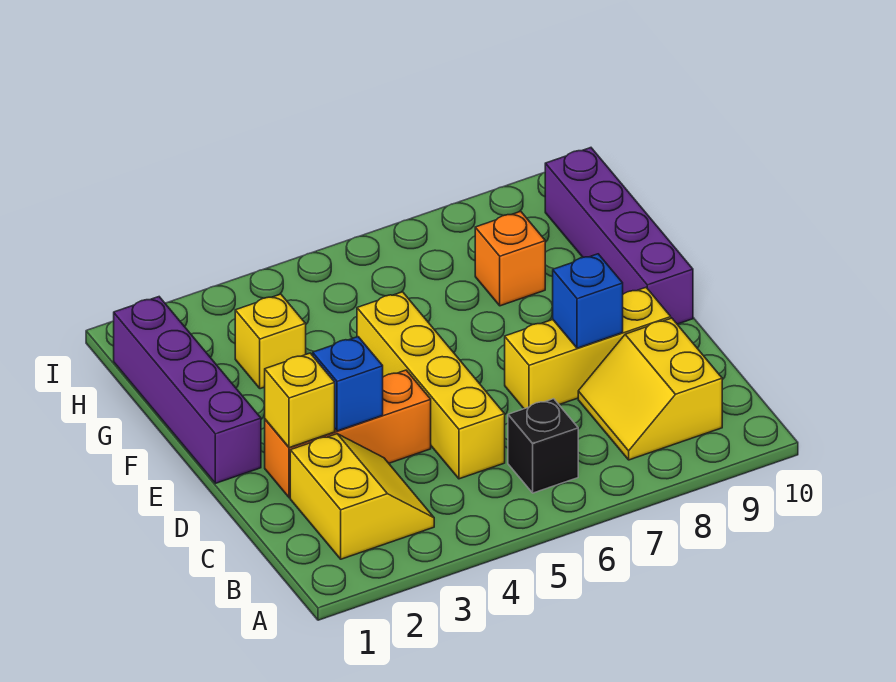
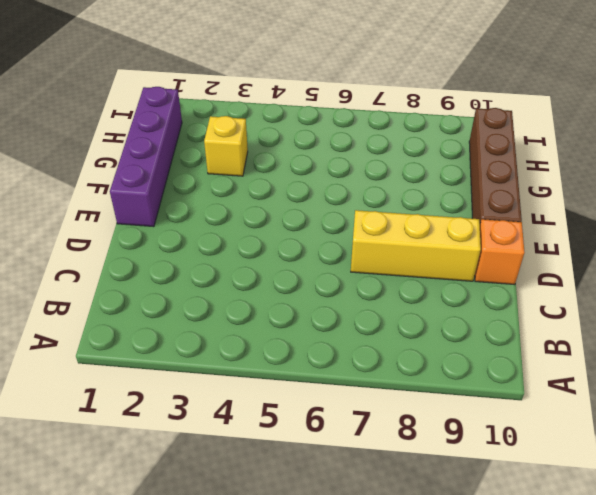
orange 1x1 brick [475,219,525,285] -> orange 1x1 brick moved to [475,211,545,306]
brown 1x4 brick [469,108,522,223] -> purple 1x4 brick [545,148,693,324]
none -> yellow 2x2 slope [290,434,434,559]
none -> black 1x1 brick [508,399,578,493]
none -> yellow 2x2 slope [578,318,722,460]

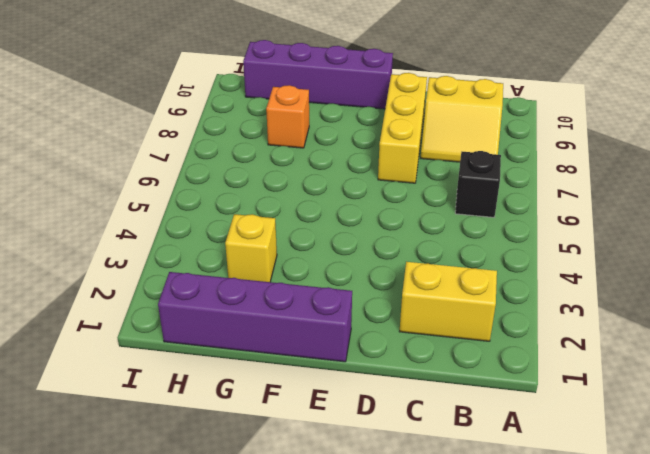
none -> yellow 1x4 brick [357,292,505,479]
none -> orange 1x3 brick [265,370,431,498]
none -> yellow 1x1 brick [264,353,335,448]

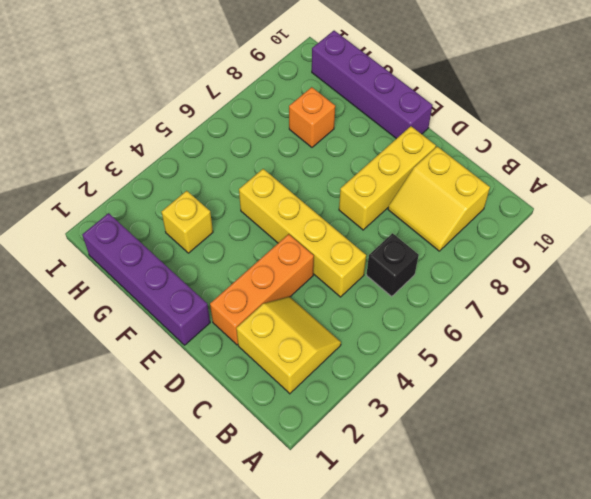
none -> yellow 1x1 brick [264,353,335,448]
none -> blue 1x1 brick [313,337,383,431]
none -> blue 1x1 brick [553,254,623,348]

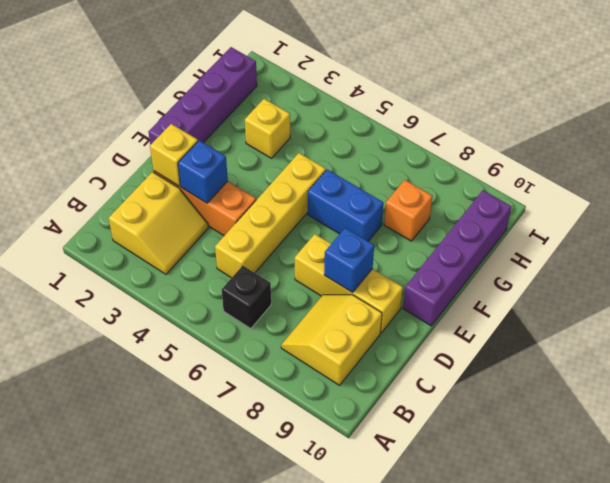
blue 1x2 brick [308,169,383,241] -> none

